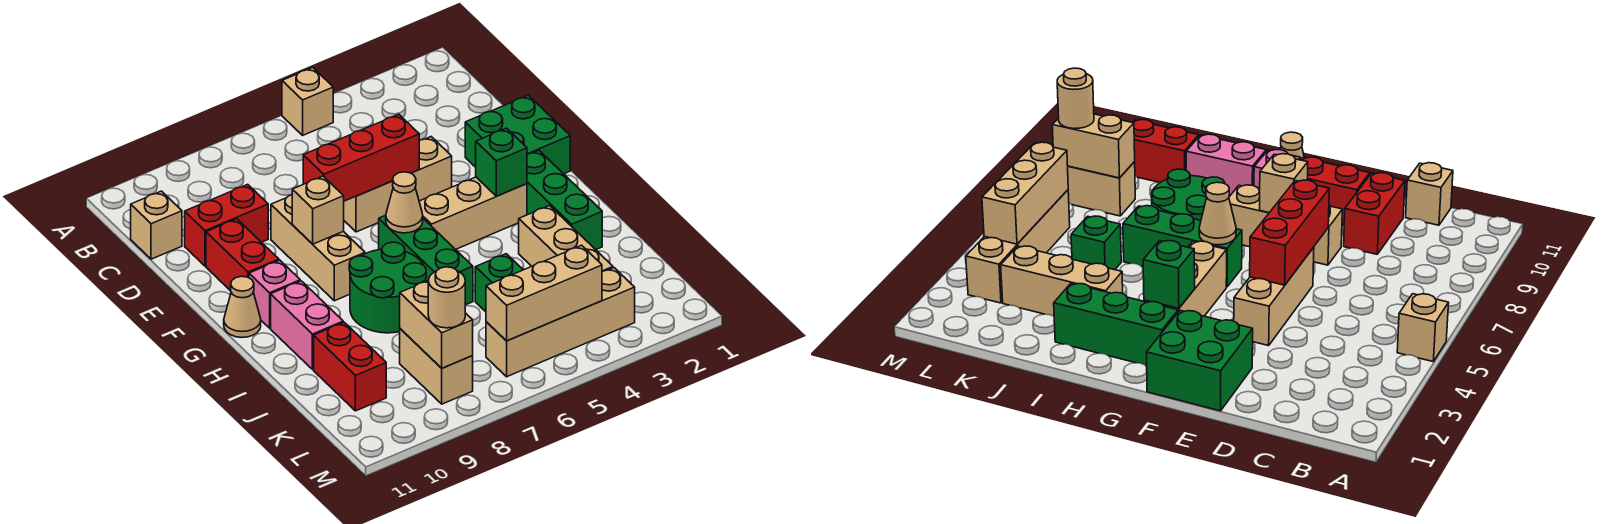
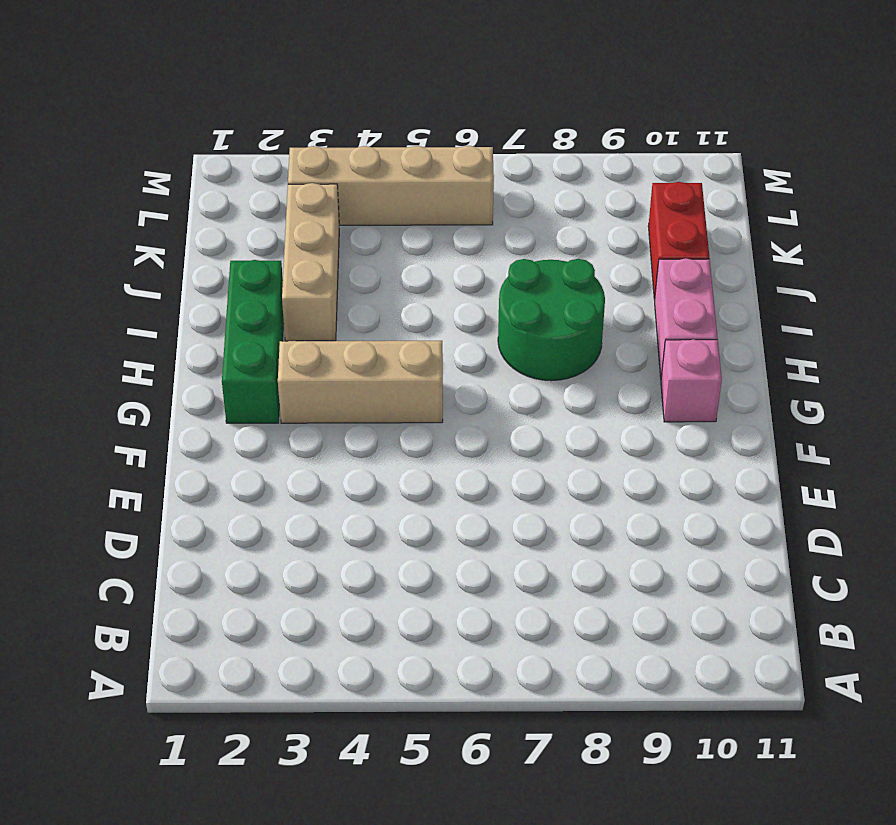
none -> tan 1x1 brick [282,68,333,135]
none -> tan 1x1 brick [131,191,182,259]
none -> red 1x2 brick [185,184,268,266]

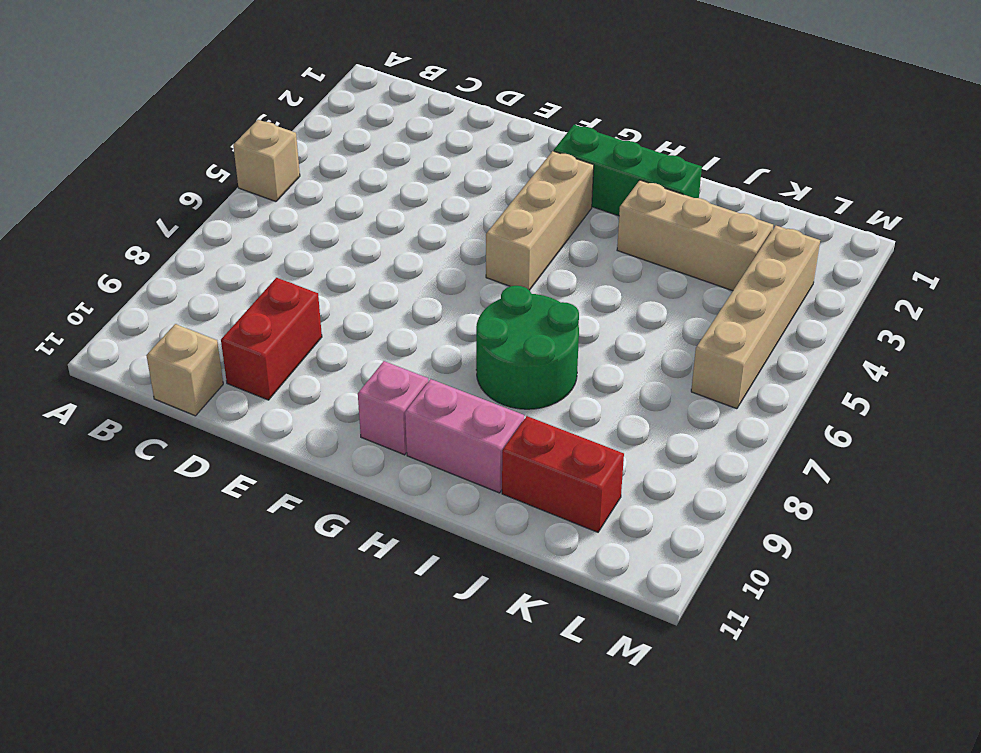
none -> green 2x2 brick [465,95,570,174]
none -> tan 1x3 brick [344,137,452,232]
none -> tan 1x3 brick [271,195,365,301]

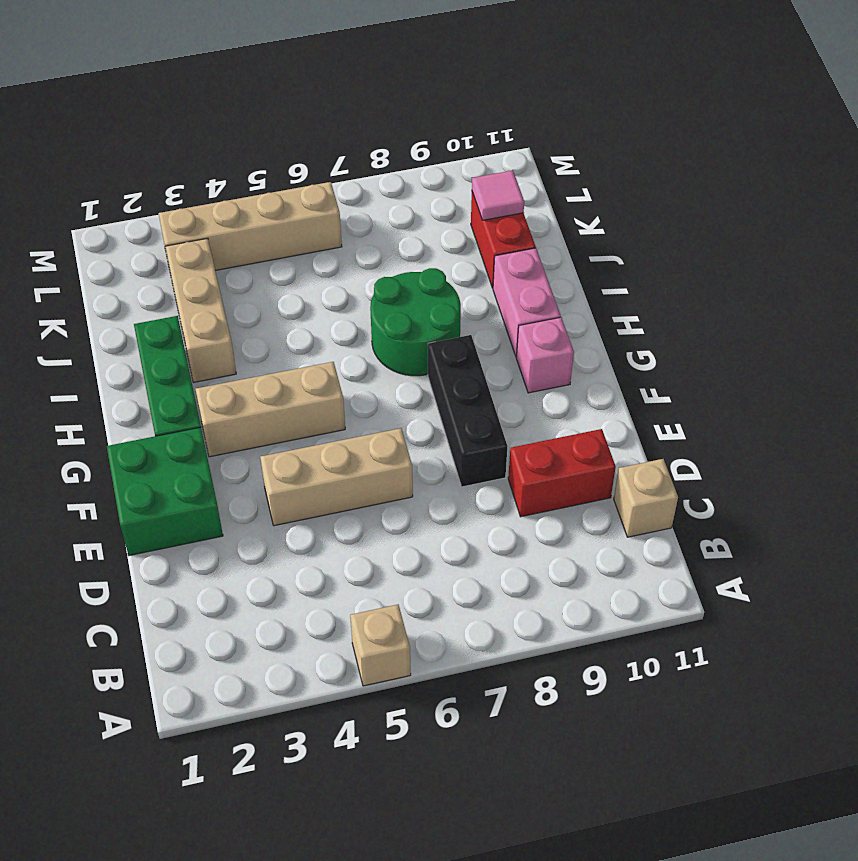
black 1x3 brick [428,335,507,487] -> tan 1x3 brick [271,195,365,301]
pink 1x1 tile [472,171,524,220] -> none
none -> red 1x2 brick [206,219,279,291]
none -> green 1x3 brick [379,215,473,305]
none -> tan 1x1 cone [224,276,261,338]

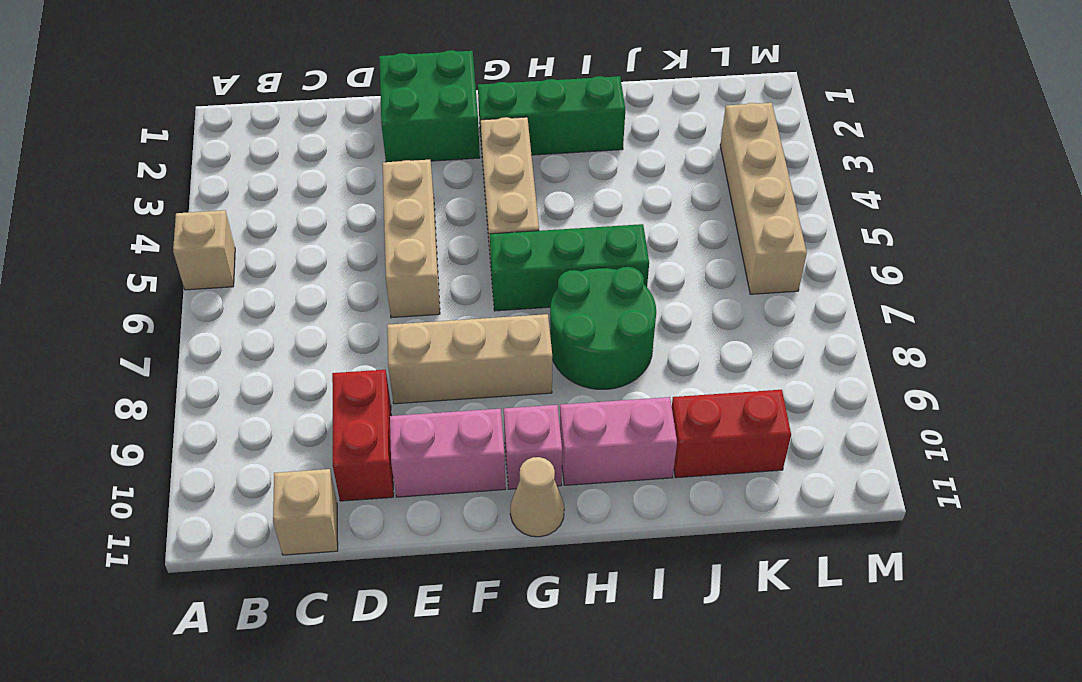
pink 1x2 brick [390,409,506,497] -> red 1x2 brick [206,219,279,291]
none -> tan 1x3 brick [519,206,613,271]
none -> green 1x1 brick [475,254,523,312]
none -> tan 1x2 brick [400,329,473,404]

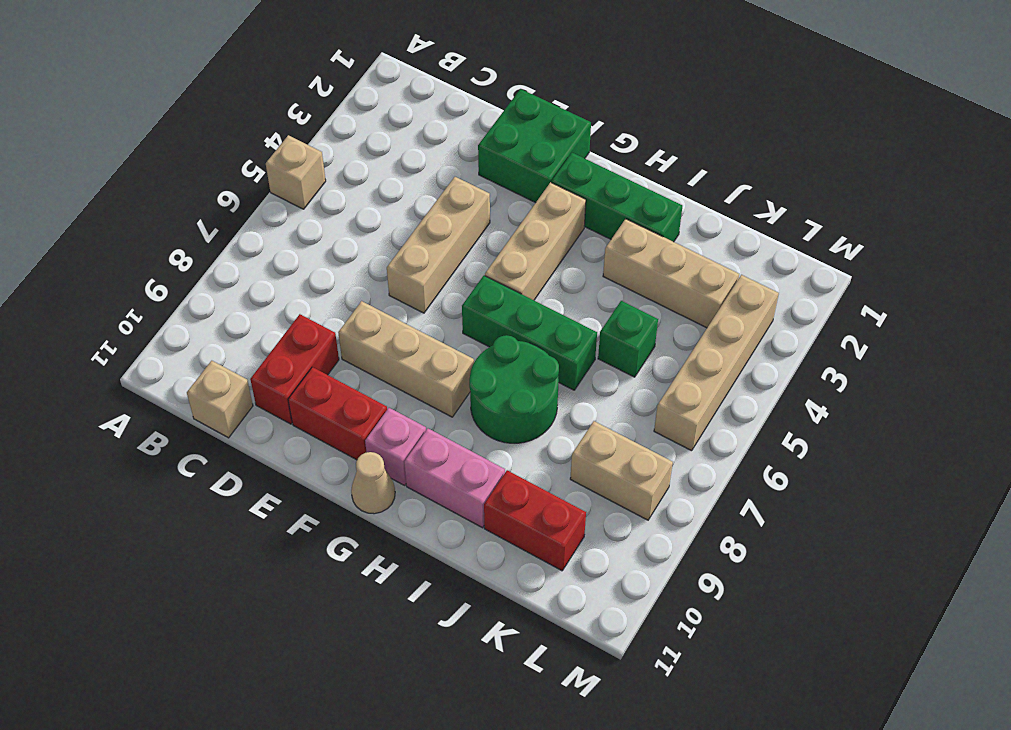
none -> red 1x3 brick [303,114,419,201]
none -> tan 1x1 brick [292,176,344,244]
none -> green 1x1 brick [476,128,527,196]

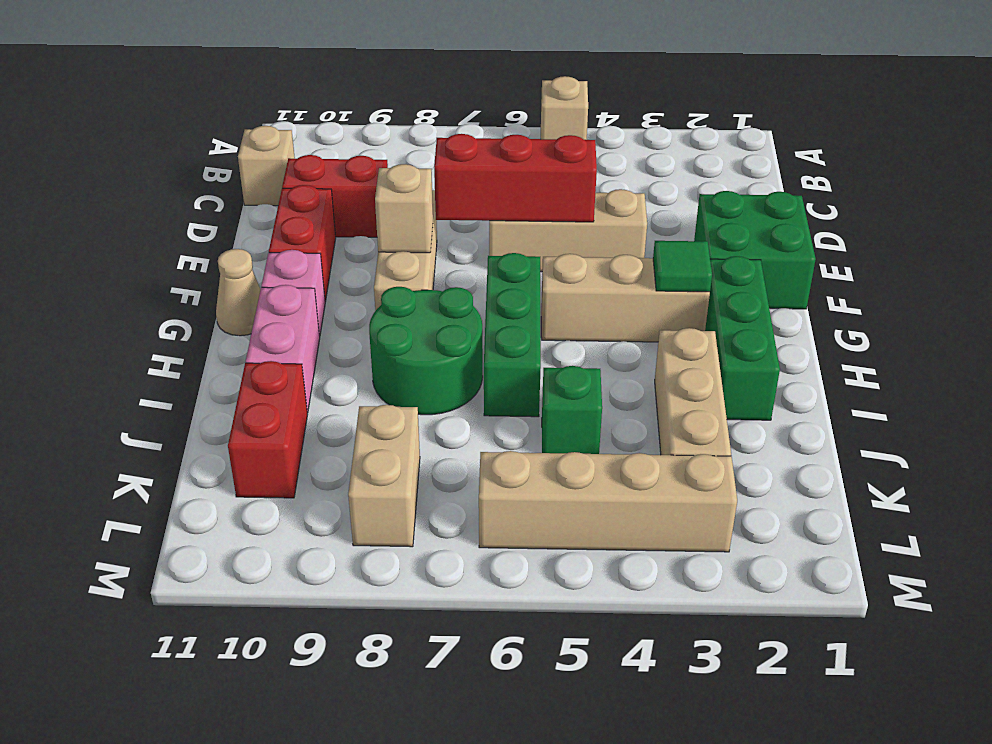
green 1x1 tile [653,241,712,292] -> green 1x1 brick [476,128,527,196]
none -> tan 1x1 cone [386,172,423,233]
none -> tan 1x2 brick [400,281,473,368]
none -> tan 1x3 brick [486,245,602,341]

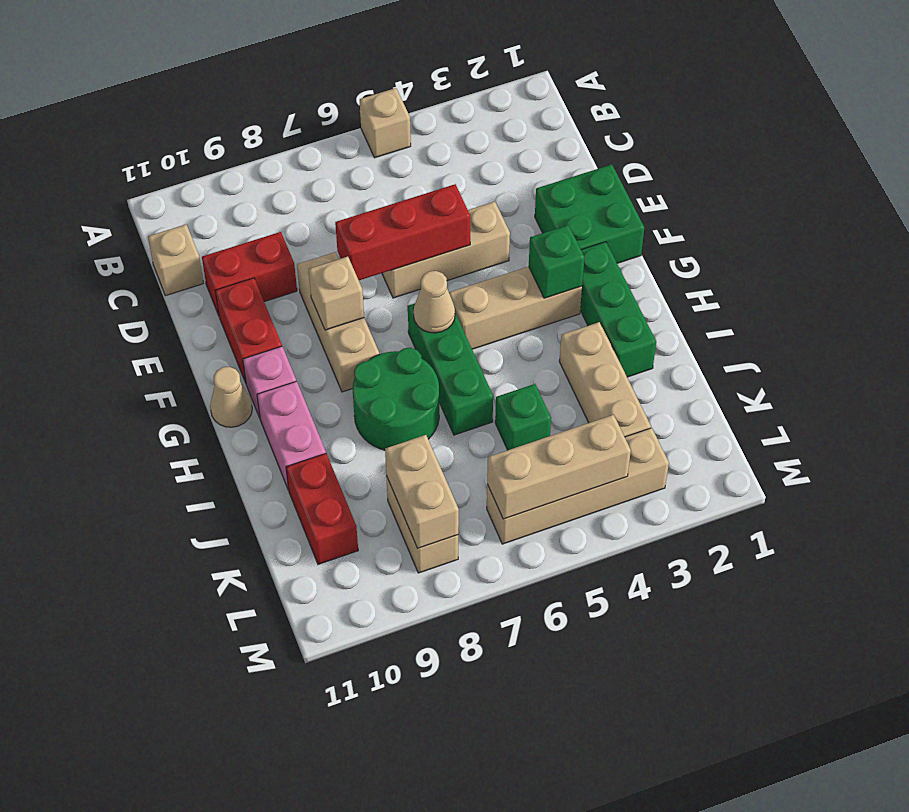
none -> tan 1x1 round brick [428,267,465,328]

